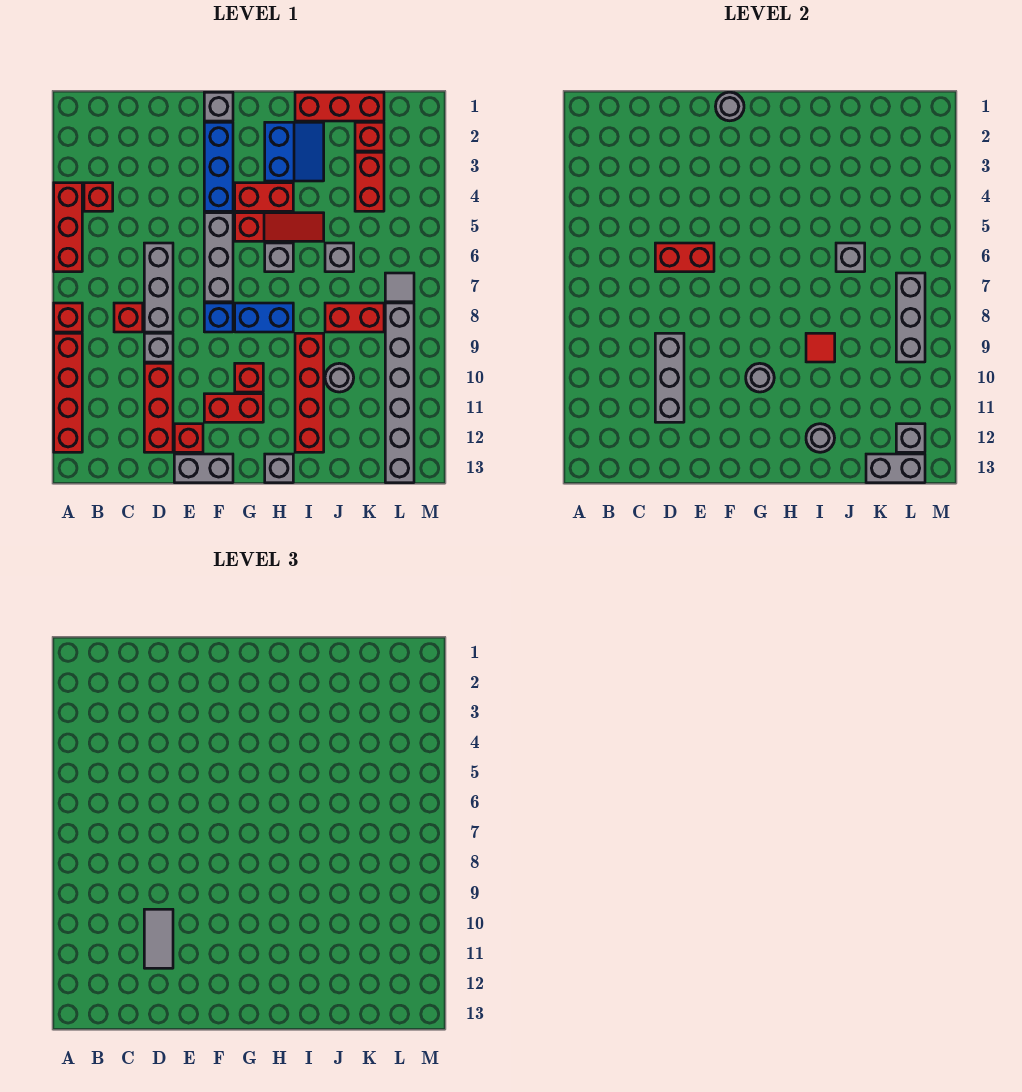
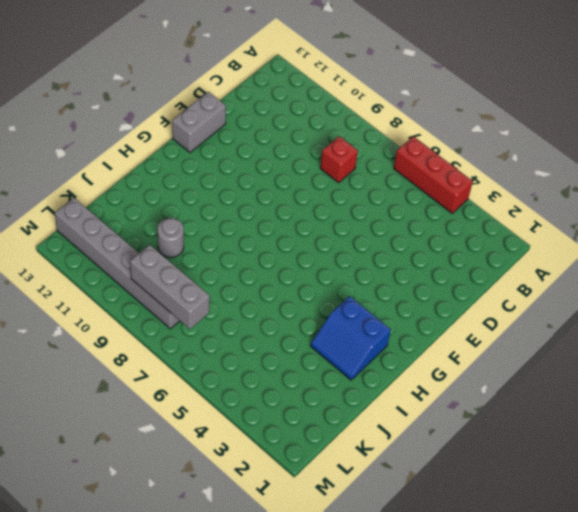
none -> red 1x1 brick [54,303,82,332]
none -> red 1x4 brick [54,333,82,452]
none -> red 1x1 brick [84,183,113,211]
none -> grey 1x3 brick [144,243,173,332]

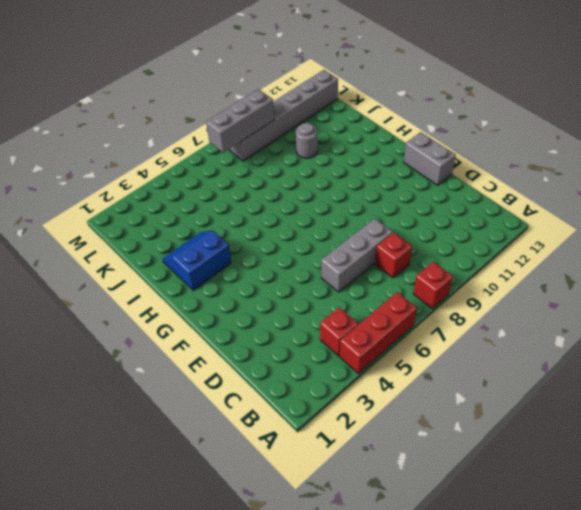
none -> red 1x4 brick [54,333,82,452]
none -> grey 1x1 brick [144,333,173,362]
none -> red 1x3 brick [144,363,173,452]
none -> red 1x1 brick [174,424,203,452]

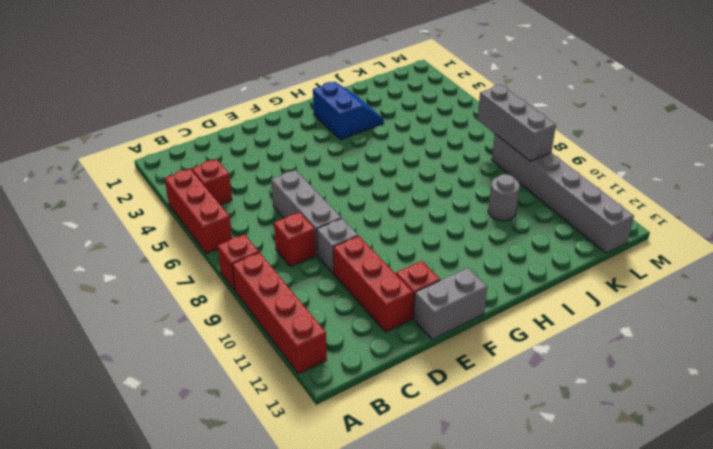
none -> grey 1x1 brick [204,92,233,121]
none -> blue 1x3 brick [204,122,233,211]
none -> grey 1x3 brick [204,213,233,302]
none -> blue 1x1 brick [204,303,233,332]

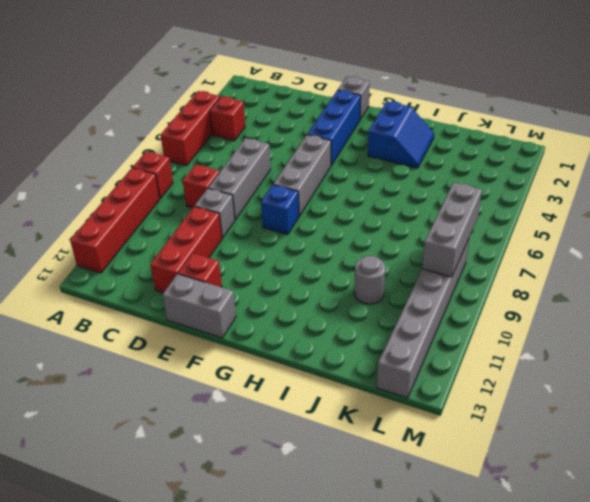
none -> red 1x2 brick [204,394,263,422]
none -> red 1x2 brick [235,183,293,211]
none -> red 1x3 slope [235,213,324,241]
none -> blue 1x2 brick [235,303,293,332]

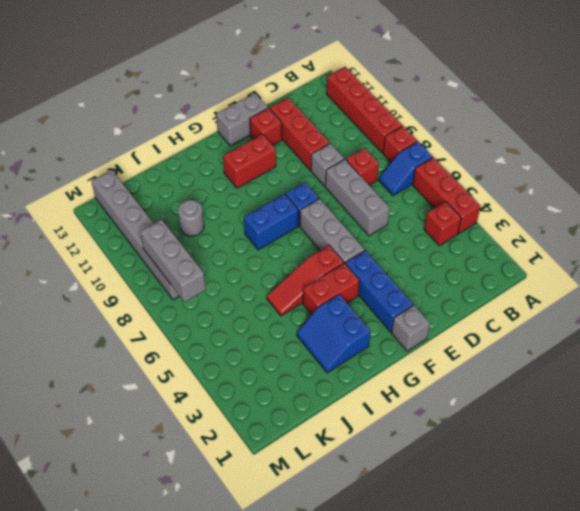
blue 1x2 slope [379,142,433,196] -> none
none -> red 1x1 brick [235,363,263,392]
none -> grey 1x1 brick [265,243,293,272]
none -> grey 1x1 brick [265,454,293,483]
none -> red 1x3 brick [295,92,384,121]

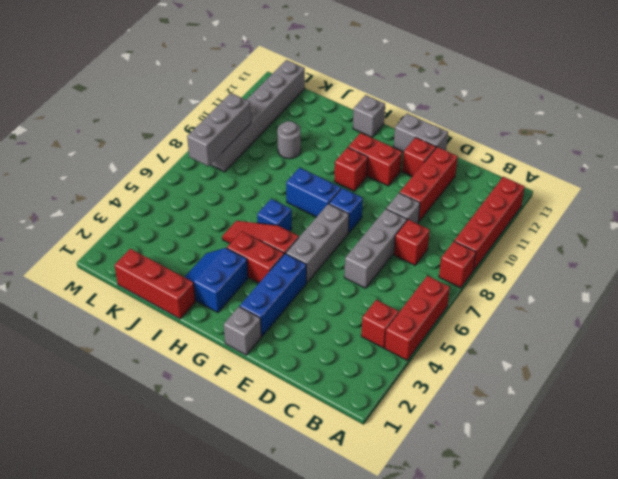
blue 1x1 brick [257,199,292,231] -> grey 1x1 brick [265,243,293,272]
none -> red 1x4 brick [295,333,324,452]
none -> grey 1x1 brick [325,243,354,272]
none -> red 1x2 brick [325,303,384,332]
none -> red 1x1 brick [355,122,384,151]

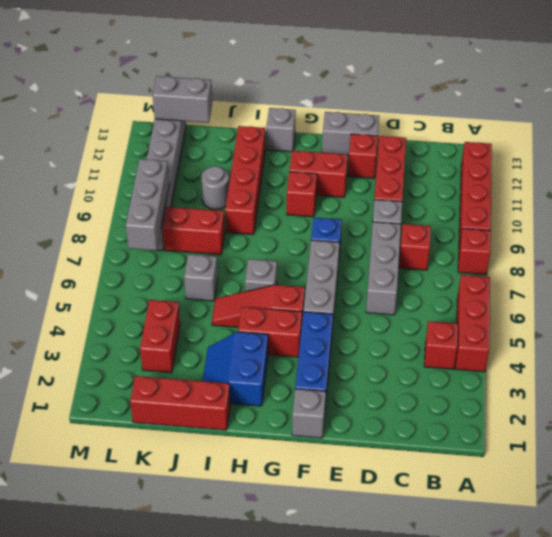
none -> blue 1x2 brick [235,303,293,332]
none -> red 1x1 brick [355,122,384,151]
none -> grey 1x1 tile [385,273,414,302]
none -> red 1x2 brick [655,243,714,272]

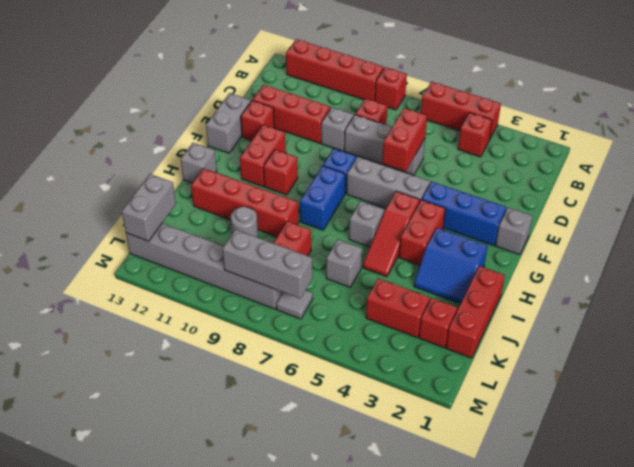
none -> grey 1x3 brick [655,333,684,422]
none -> grey 1x1 round brick [716,92,744,121]
none -> grey 1x1 round brick [746,363,774,392]
none -> red 1x1 tile [806,333,835,362]

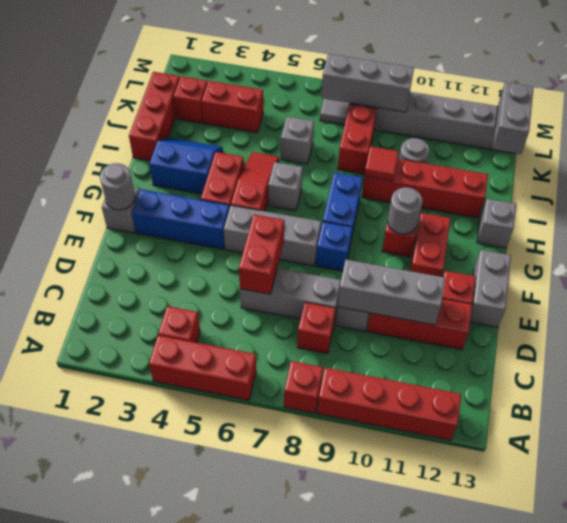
none -> grey 1x1 round brick [806,424,834,452]
none -> grey 1x1 brick [836,243,865,272]
none -> grey 1x1 brick [896,424,925,452]
none -> grey 1x2 tile [144,909,173,968]

